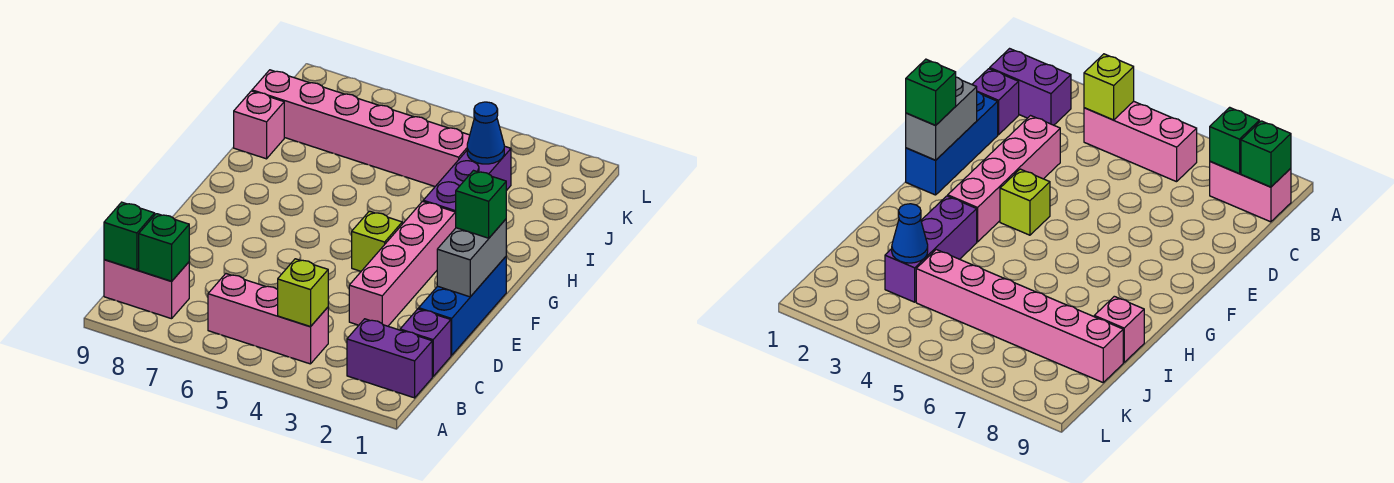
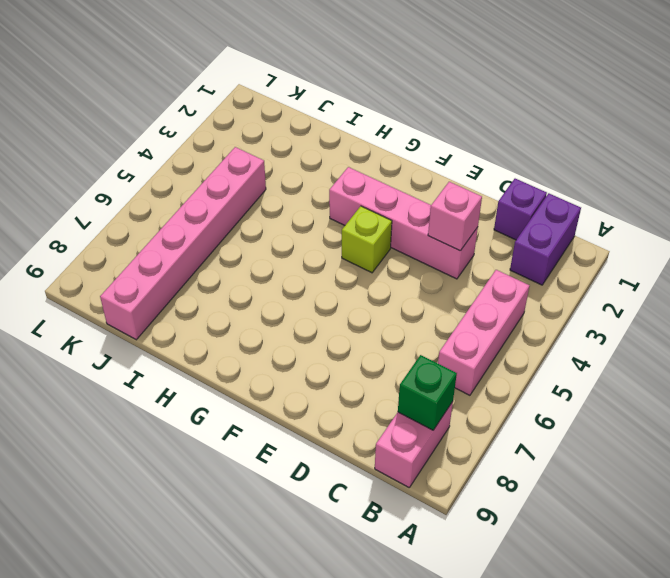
pink 1x1 brick [428,182,482,251] -> pink 1x1 brick moved to [234,91,284,159]
none -> blue 1x3 brick [419,257,506,355]
none -> purple 1x3 brick [423,146,511,212]
none -> lime 1x1 brick [278,259,328,327]

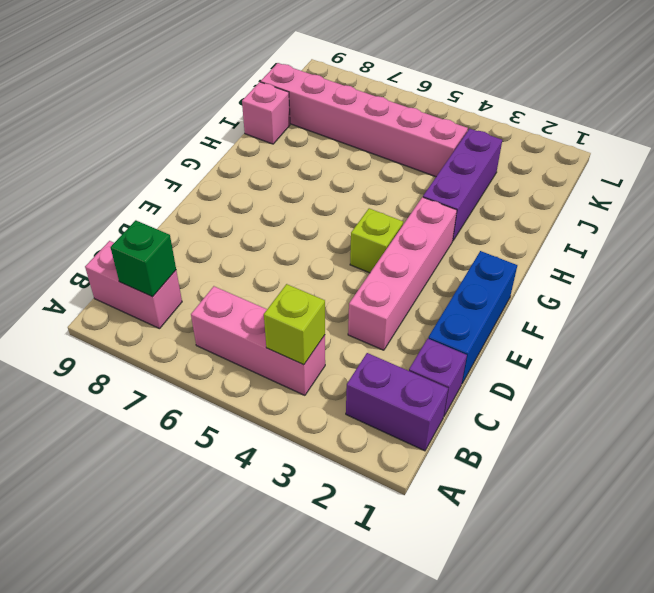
none -> green 1x1 brick [104,202,155,270]
none -> grey 1x2 brick [437,219,506,297]
none -> blue 1x1 cone [467,102,504,164]

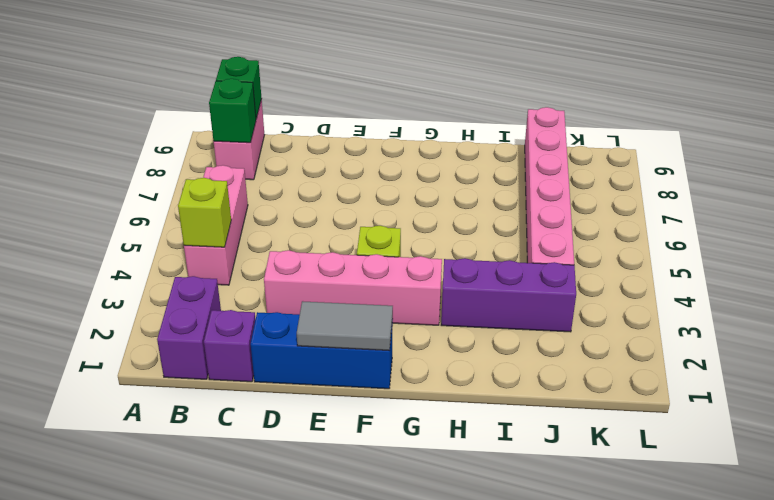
grey 1x2 tile [297,301,393,351] -> grey 1x2 brick [437,219,506,297]
none -> pink 1x1 brick [234,91,284,159]
none -> blue 1x1 cone [467,102,504,164]
none -> green 1x1 brick [456,171,506,238]

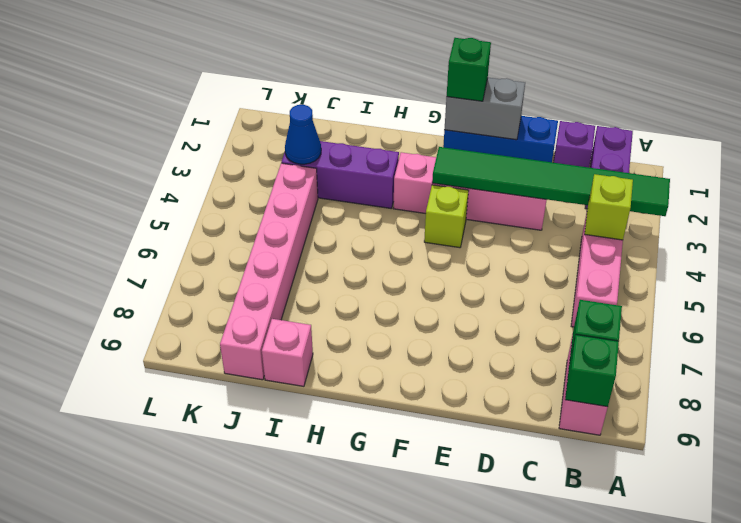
green 1x6 tile [432,147,670,216] -> none

